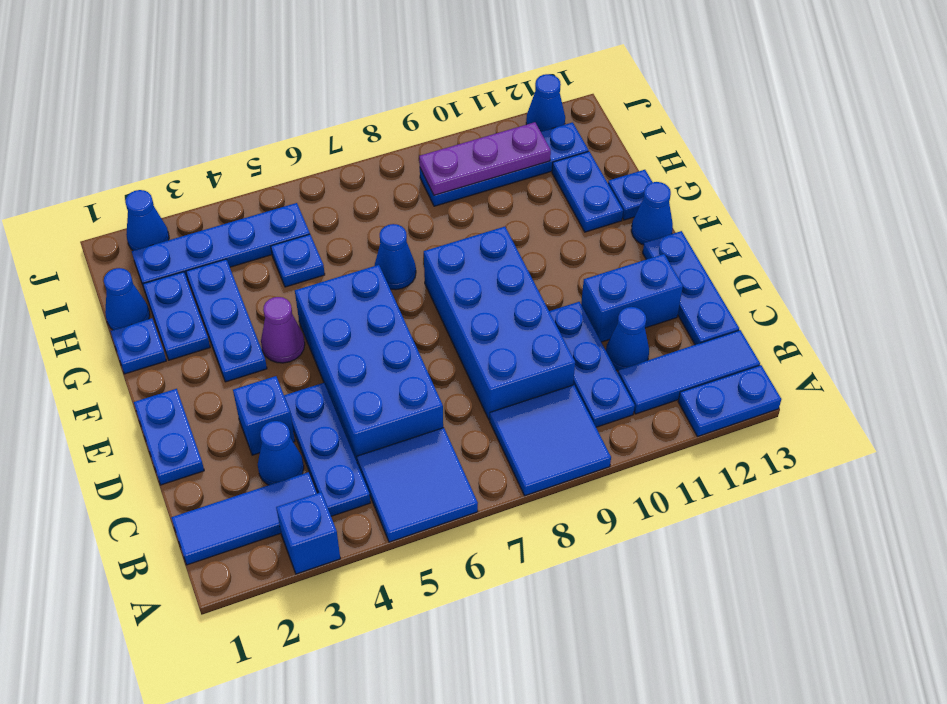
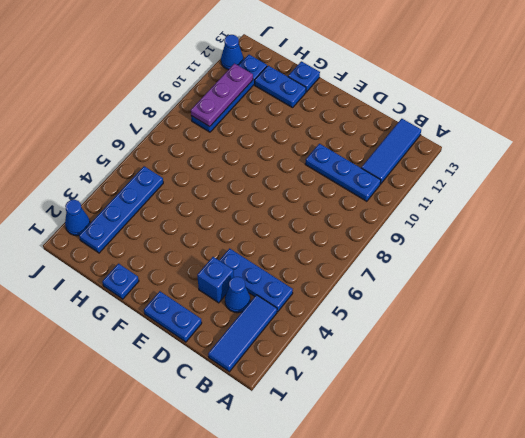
none -> blue 1x1 brick [276,492,340,574]
none -> blue 2x2 tile [357,428,478,542]
none -> blue 2x2 tile [490,385,611,496]
none -> blue 1x2 plate [678,365,781,437]

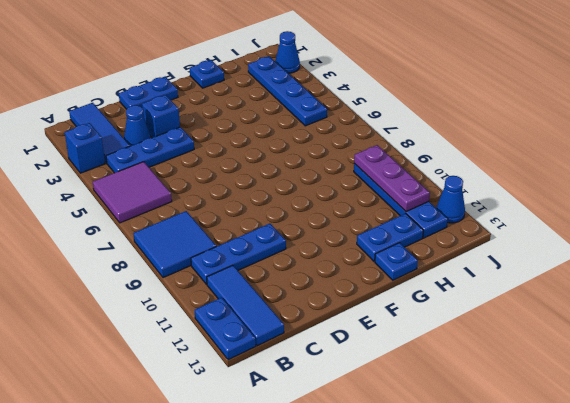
purple 2x2 tile [93,162,172,223] -> blue 2x2 tile [357,428,478,542]
none -> blue 2x4 brick [295,265,443,461]
none -> blue 2x4 brick [424,227,575,420]
none -> blue 1x1 cone [606,307,649,371]
none -> blue 1x3 plate [643,231,739,345]

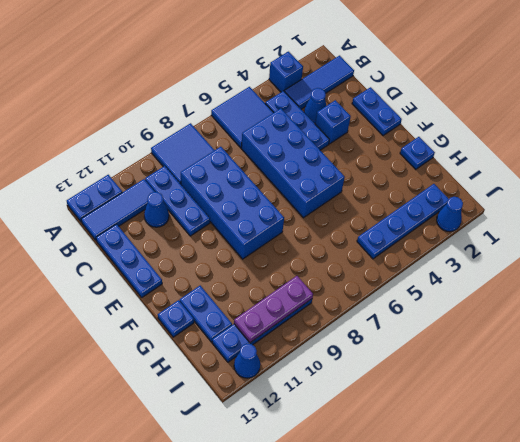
none -> blue 1x2 brick [581,254,683,342]
none -> blue 1x3 plate [186,259,267,382]
none -> purple 1x1 cone [261,297,305,363]
none -> blue 1x1 cone [631,182,673,245]

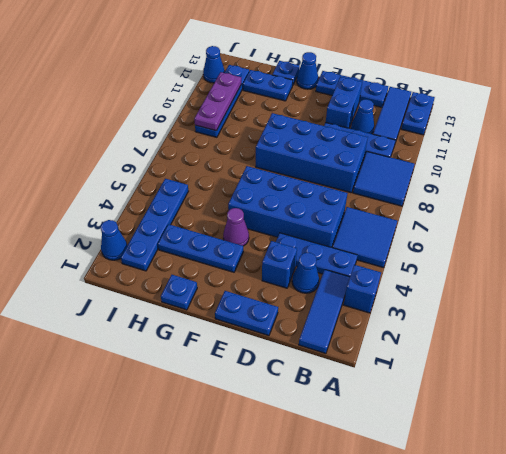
none -> blue 1x2 plate [143,272,210,360]
none -> blue 1x1 cone [375,224,416,290]
none -> blue 1x1 cone [104,268,150,330]
none -> blue 1x1 plate [271,234,325,287]

